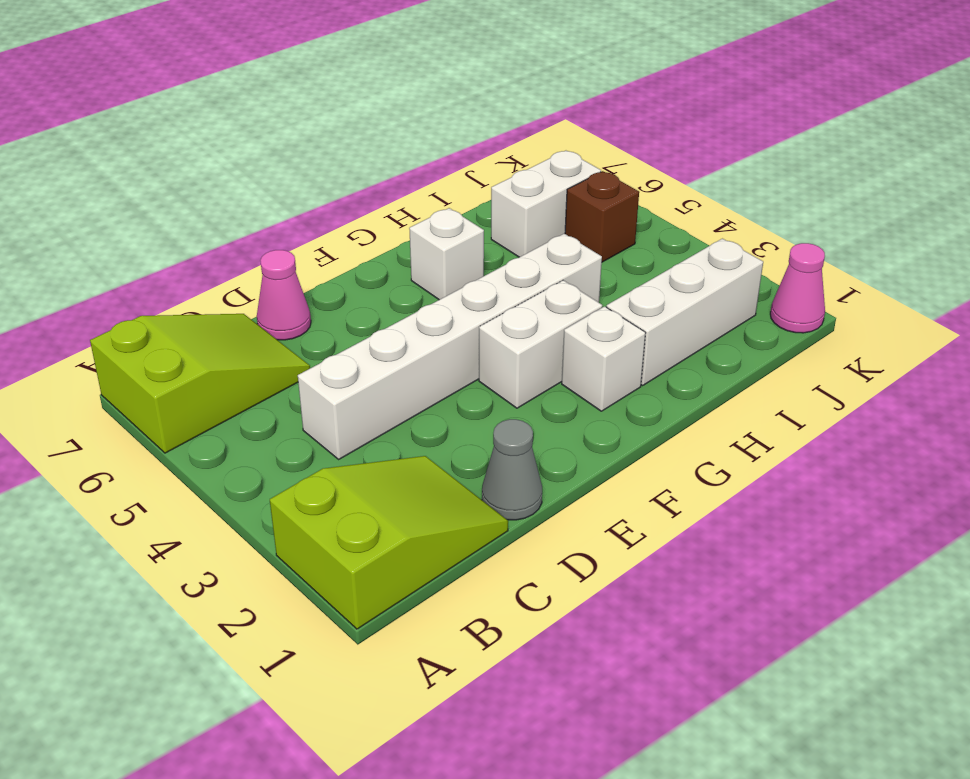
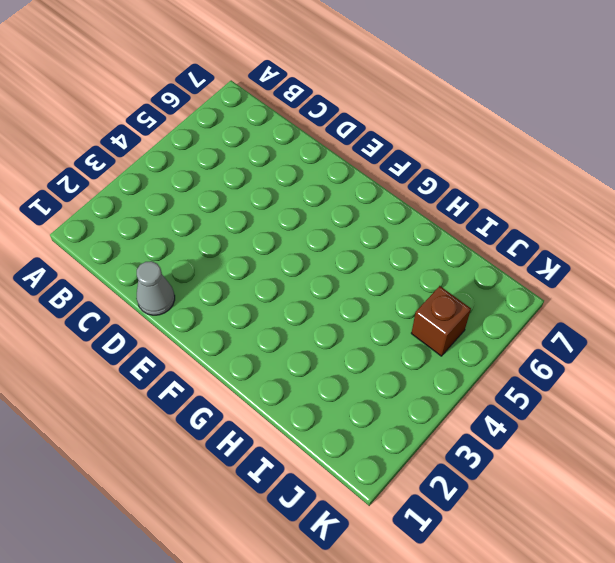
none -> lime 2x3 slope [270,456,508,629]
none -> lime 2x3 slope [90,314,310,453]
none -> white 1x6 brick [298,234,602,459]

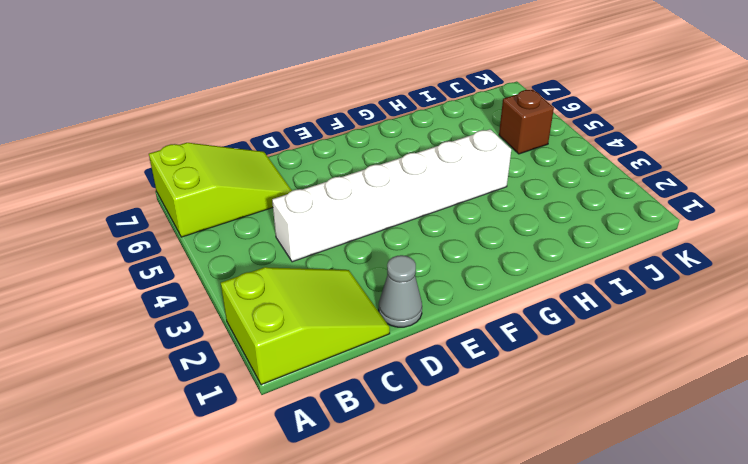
none -> pink 1x1 cone [257,250,311,340]
none -> white 1x2 brick [479,280,602,408]
none -> white 1x1 brick [562,306,646,411]

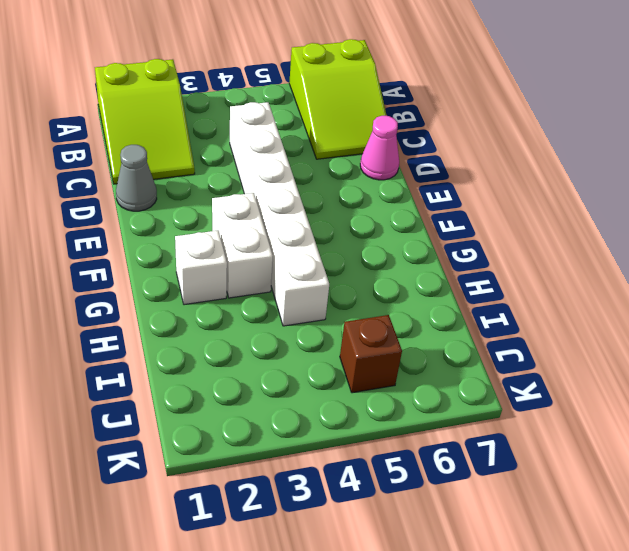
none -> white 1x1 brick [409,208,484,300]
none -> white 1x3 brick [606,239,763,385]
none -> white 1x2 brick [491,151,601,257]

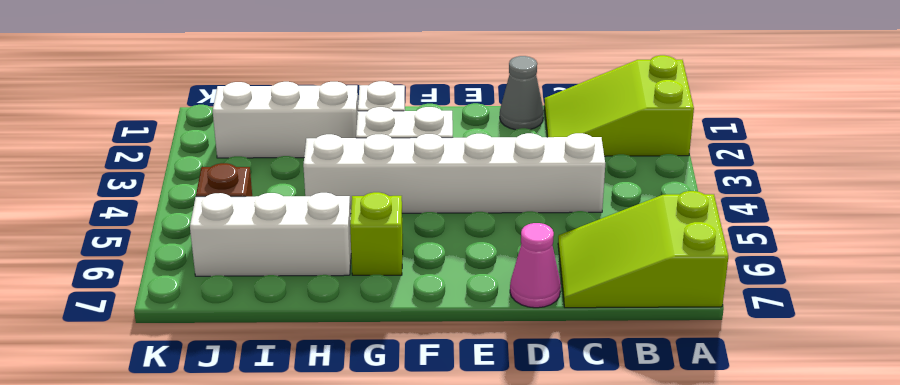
lime 1x1 brick [350,192,403,275] -> white 1x1 brick [409,208,484,300]
white 1x3 brick [190,193,351,276] -> white 1x2 brick [491,151,601,257]
none -> pink 1x1 cone [770,243,825,333]

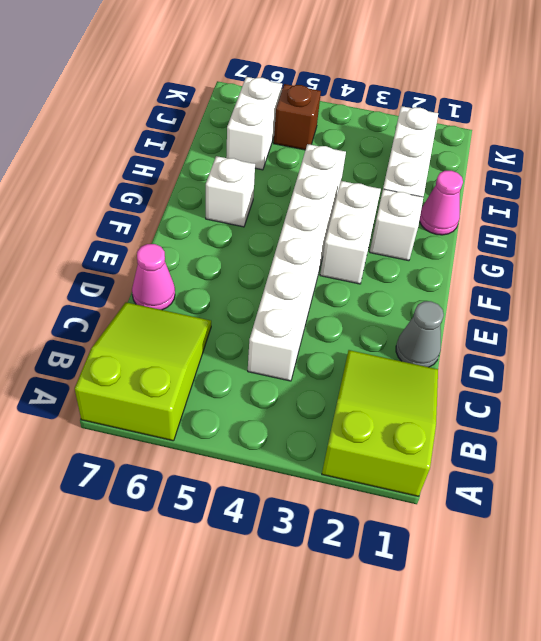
pink 1x1 cone [419,171,463,235] -> pink 1x1 cone moved to [770,243,825,333]

